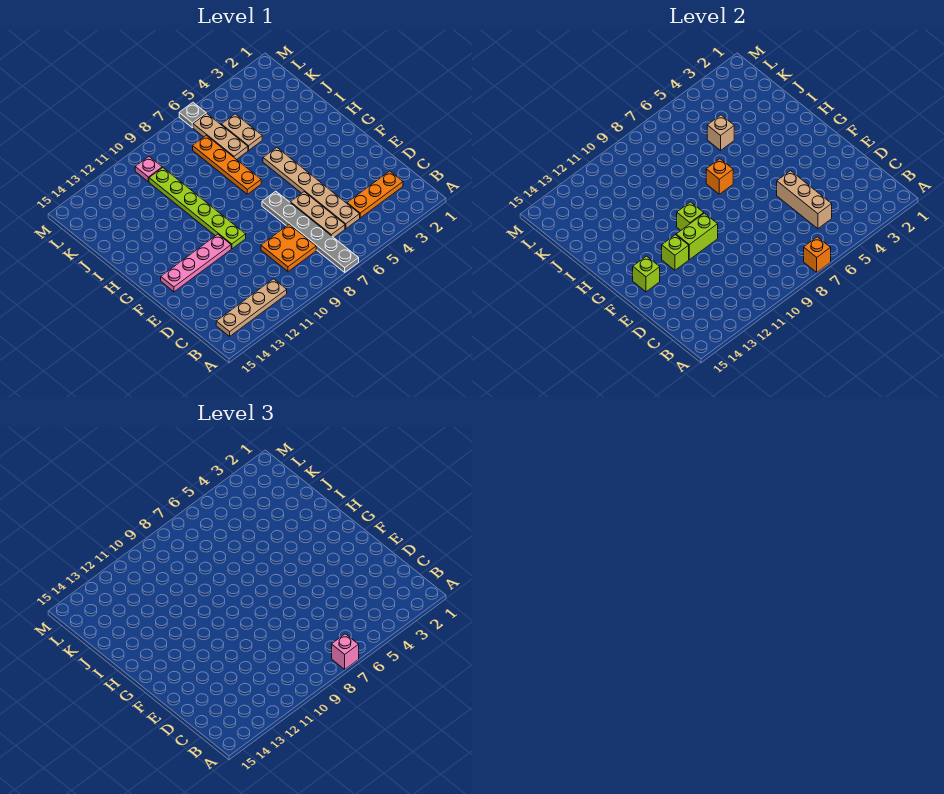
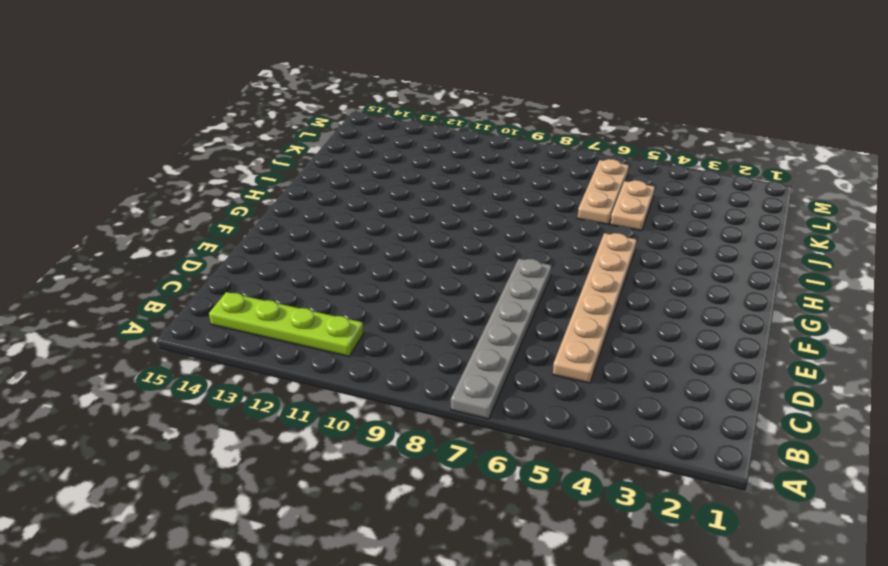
lime 1x4 plate [209,292,364,356] -> tan 1x4 plate [216,279,287,336]
none -> orange 1x3 plate [347,171,403,218]
none -> tan 1x3 plate [290,192,345,237]
none -> orange 2x2 plate [261,224,316,271]

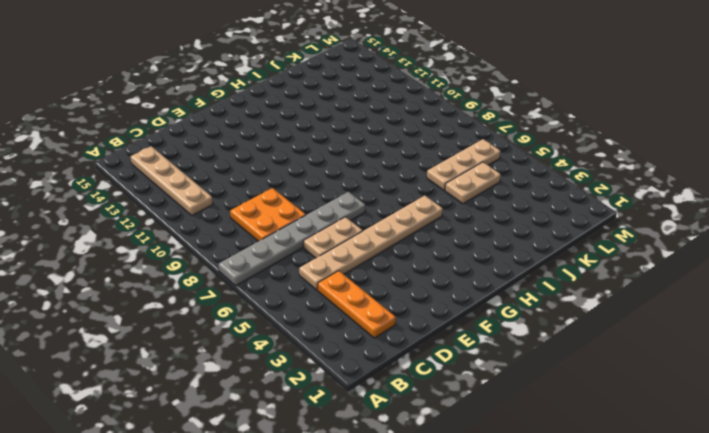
tan 1x2 plate [304,217,363,258] -> tan 1x3 plate [290,192,345,237]
none -> lime 1x6 plate [149,168,246,249]
none -> pink 1x4 plate [161,234,231,292]
none -> orange 1x4 plate [193,135,261,194]

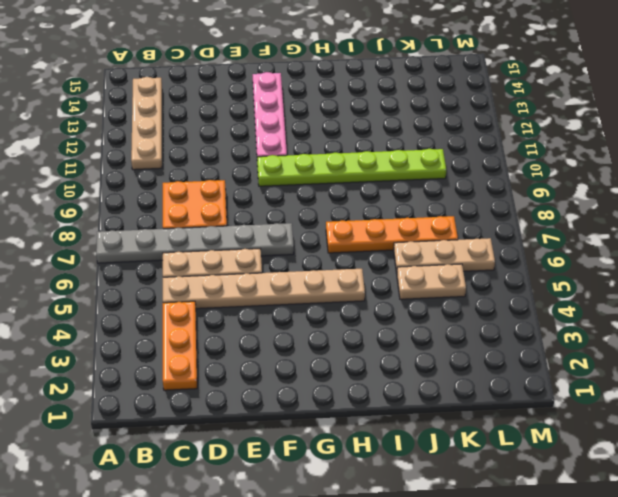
none -> pink 1x1 plate [135,157,162,182]
none -> grey 1x1 plate [179,102,206,128]
none -> orange 1x1 brick [804,237,831,272]

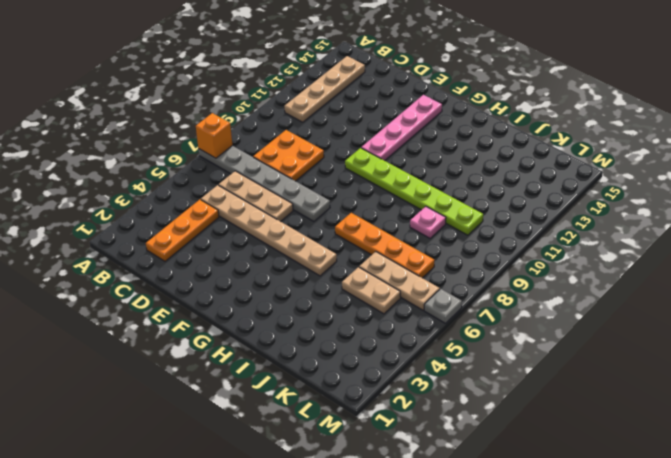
pink 1x1 plate [410,206,446,238] -> pink 1x1 plate moved to [135,157,162,182]
none -> tan 1x3 brick [777,171,832,229]
none -> lime 1x2 brick [676,213,718,259]
none -> lime 1x1 brick [662,235,689,270]

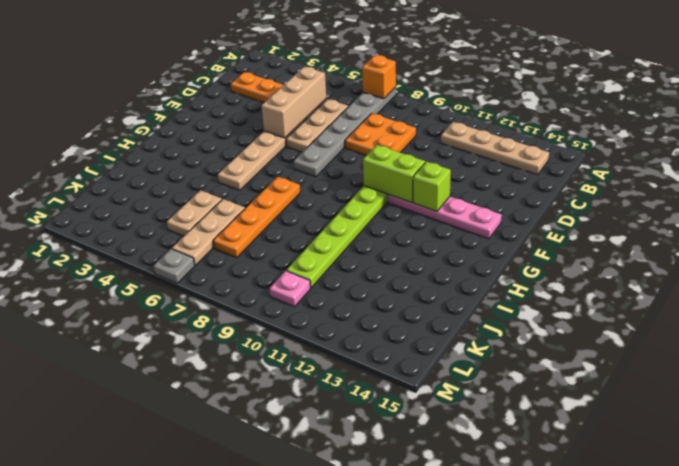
none -> lime 1x1 brick [633,256,660,292]
none -> lime 1x1 brick [677,202,704,230]
none -> orange 1x1 brick [706,159,733,194]

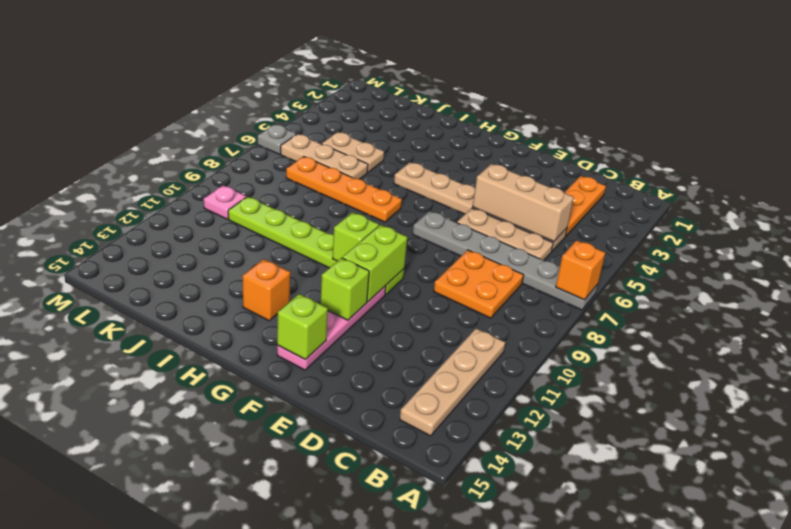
orange 1x1 brick [243,259,290,321] -> orange 1x1 brick moved to [706,159,733,194]
none -> tan 1x1 brick [707,115,734,150]
none -> pink 1x1 brick [332,634,359,669]

